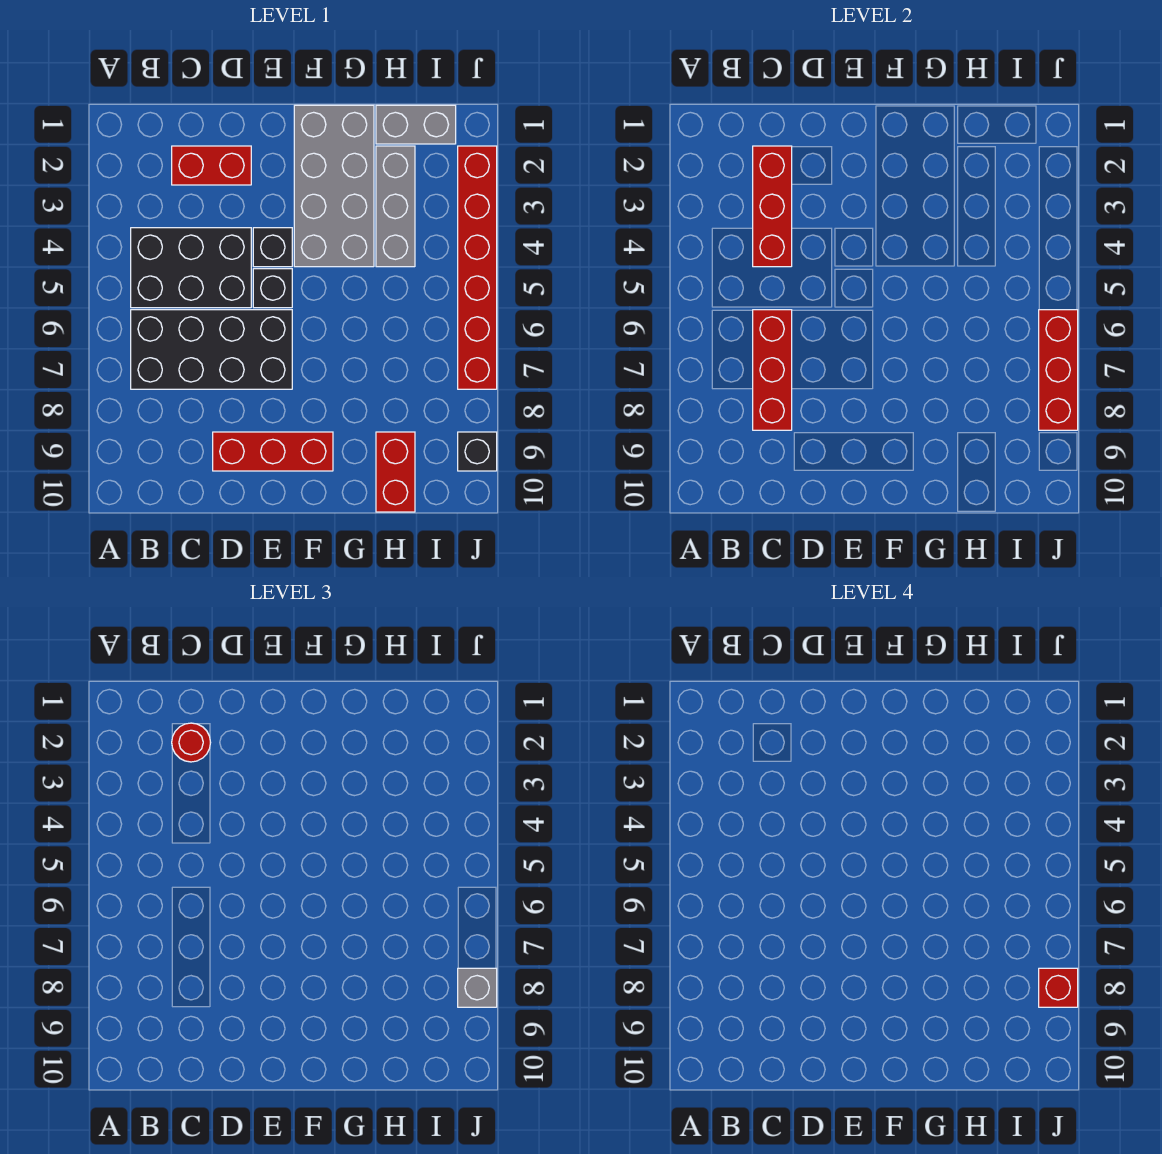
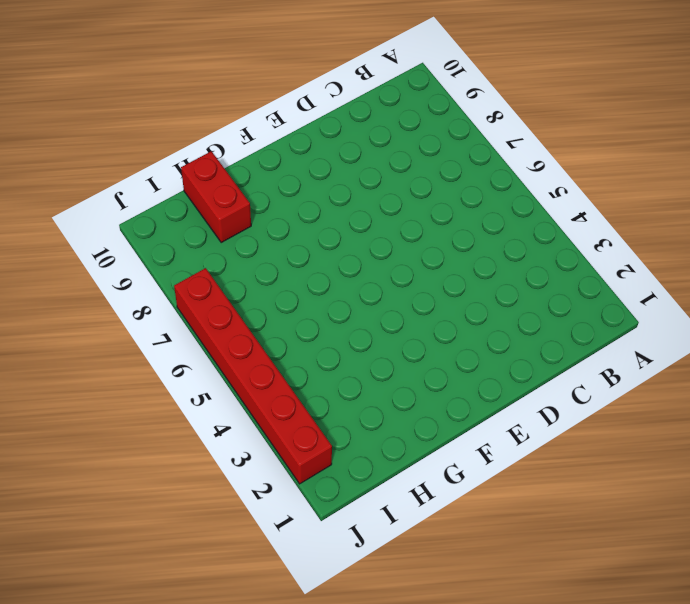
none -> black 2x3 brick [131,228,251,308]
none -> black 2x4 brick [131,310,292,389]
none -> red 1x2 brick [172,146,251,185]

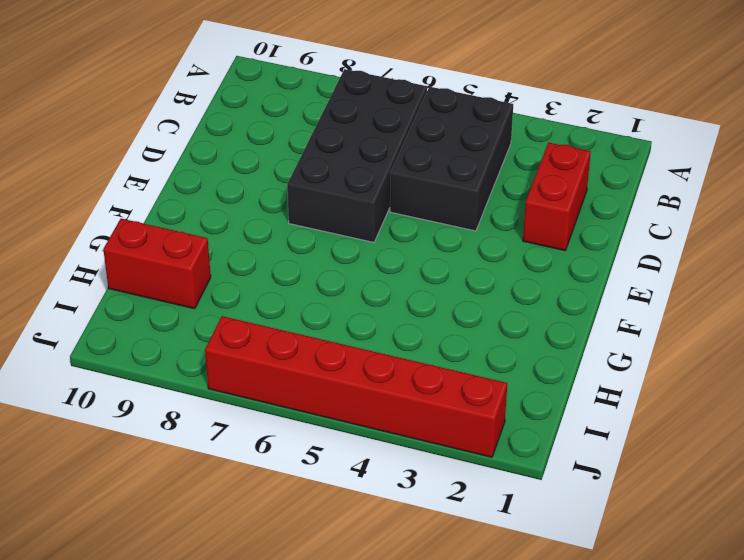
none -> red 1x3 brick [213,432,333,471]
none -> black 1x1 brick [253,228,292,267]
none -> black 1x1 brick [253,269,292,308]

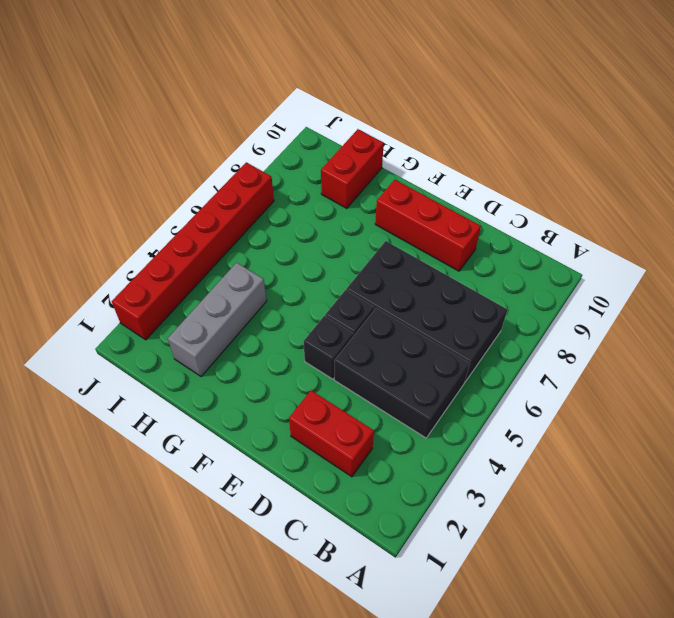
none -> grey 2x4 brick [294,105,374,267]
none -> grey 1x2 brick [376,105,456,144]
none -> black 1x1 brick [458,432,497,471]

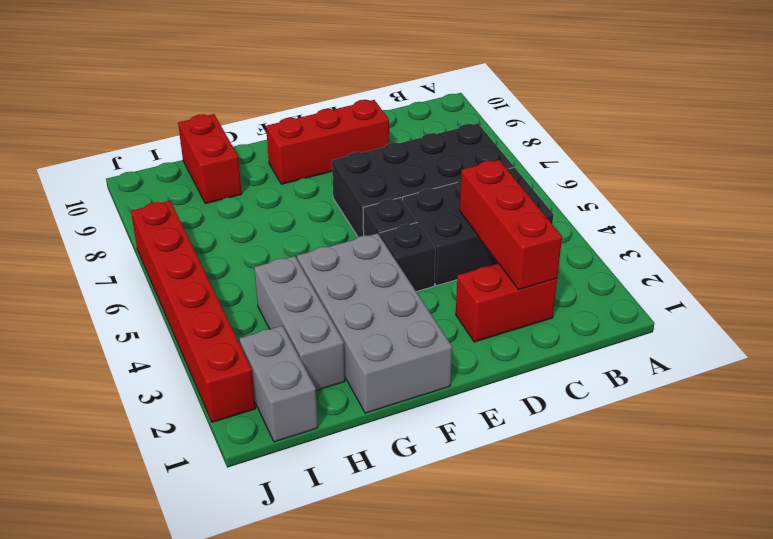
grey 1x2 brick [239,326,318,442] -> grey 1x2 brick turned to [376,105,456,144]
none -> black 1x1 brick [458,432,497,471]
none -> red 1x3 brick [753,310,792,430]
none -> red 1x3 brick [1039,310,1078,430]

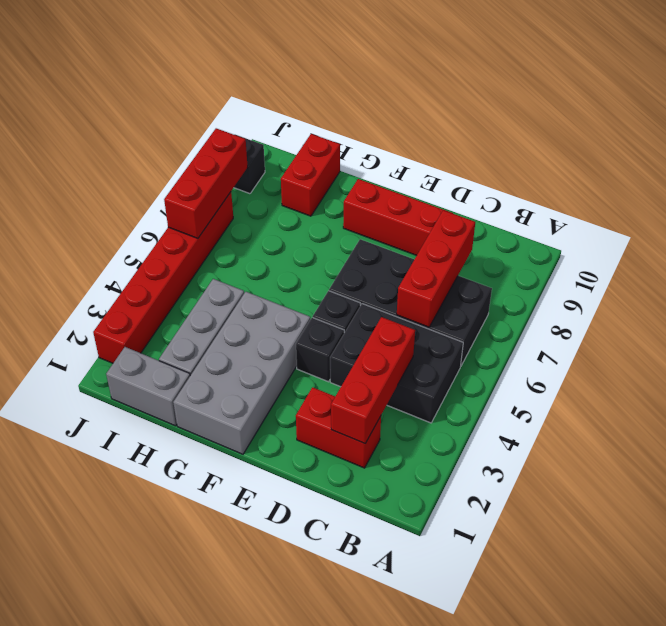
none -> red 1x1 round brick [172,723,211,762]
none -> grey 1x1 brick [458,968,497,1007]
none -> red 1x1 brick [1039,968,1078,1007]

